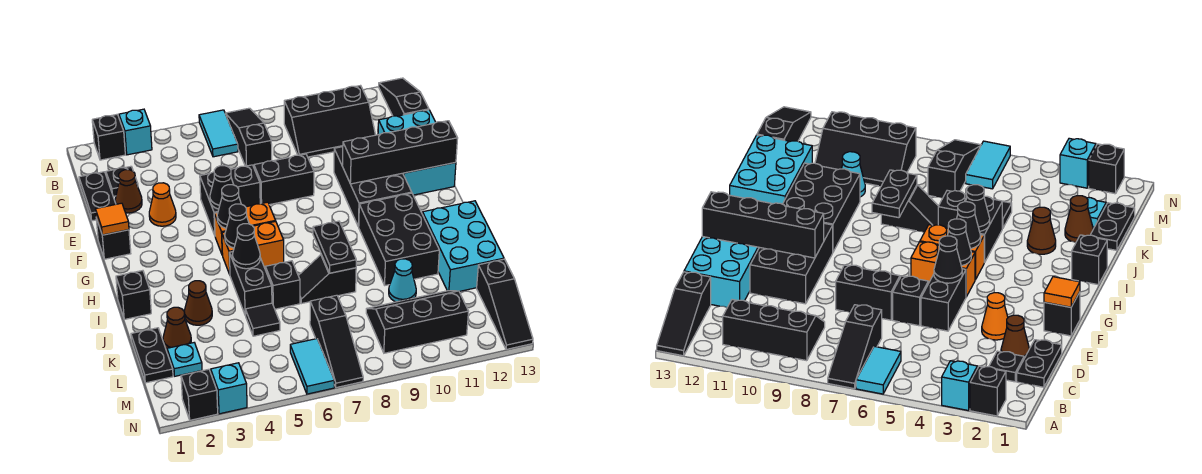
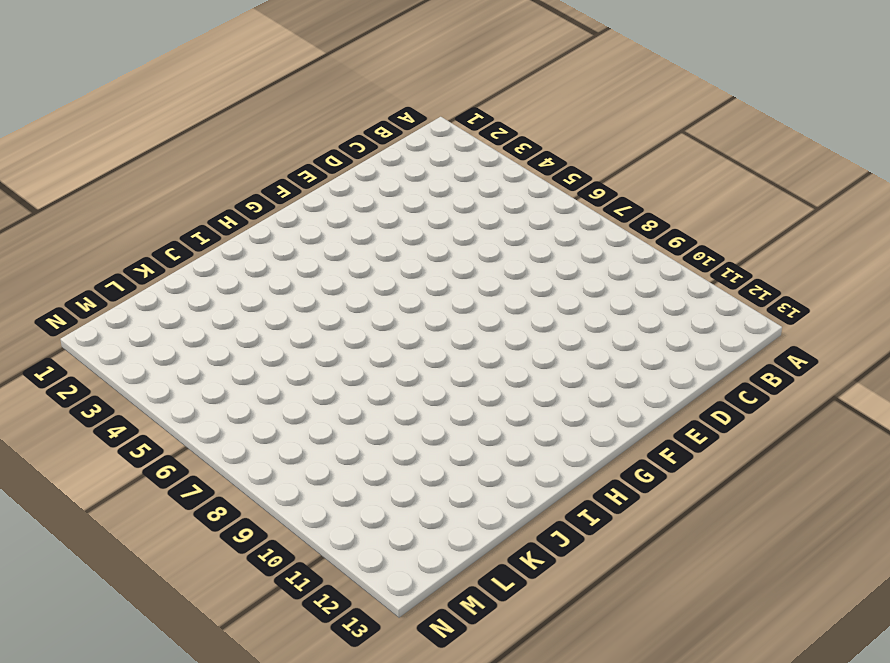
none -> black 1x1 brick [92,115,125,160]
none -> cyan 1x1 brick [119,109,152,155]
none -> cyan 1x2 tile [199,110,238,157]
none -> black 1x3 slope [225,108,272,167]

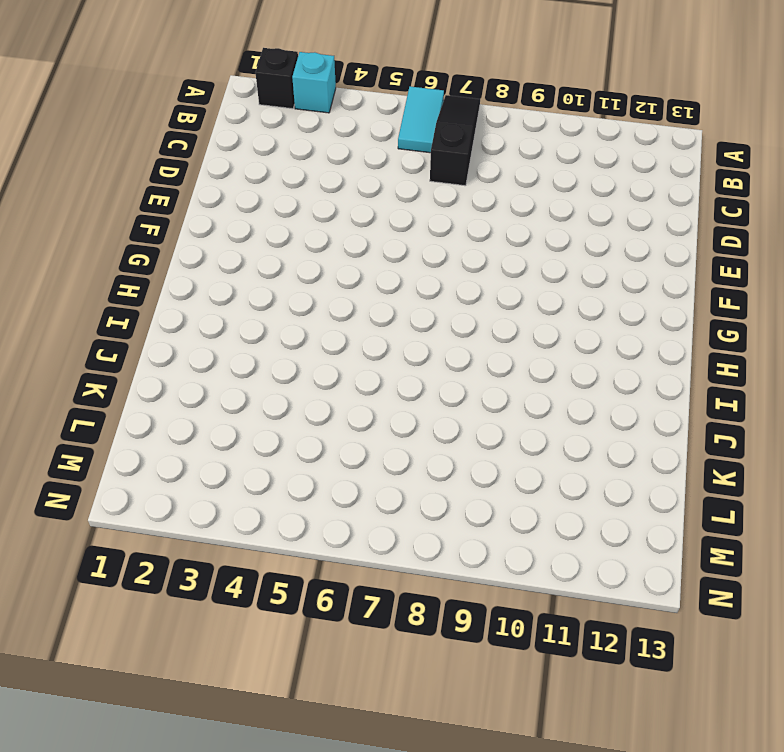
none -> black 1x3 slope [379,78,429,116]
none -> black 2x3 slope [284,86,375,157]
none -> black 1x2 plate [79,172,116,221]
none -> black 1x1 plate [106,166,138,196]

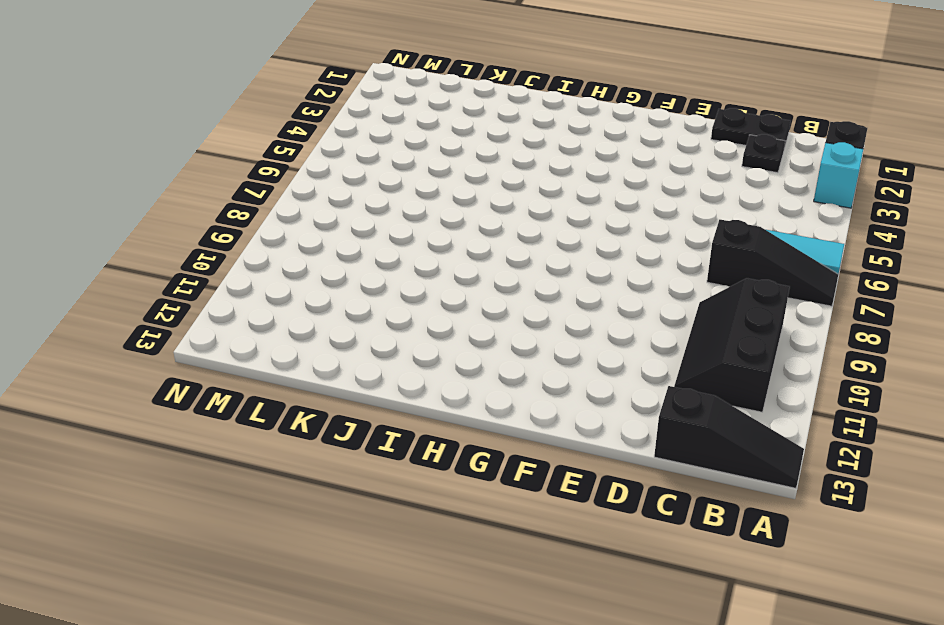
none -> brown 1x1 cone [115,170,142,213]
none -> cyan 2x3 brick [378,110,456,195]
none -> orange 1x1 cone [149,183,176,226]
none -> black 1x2 brick [200,172,219,235]

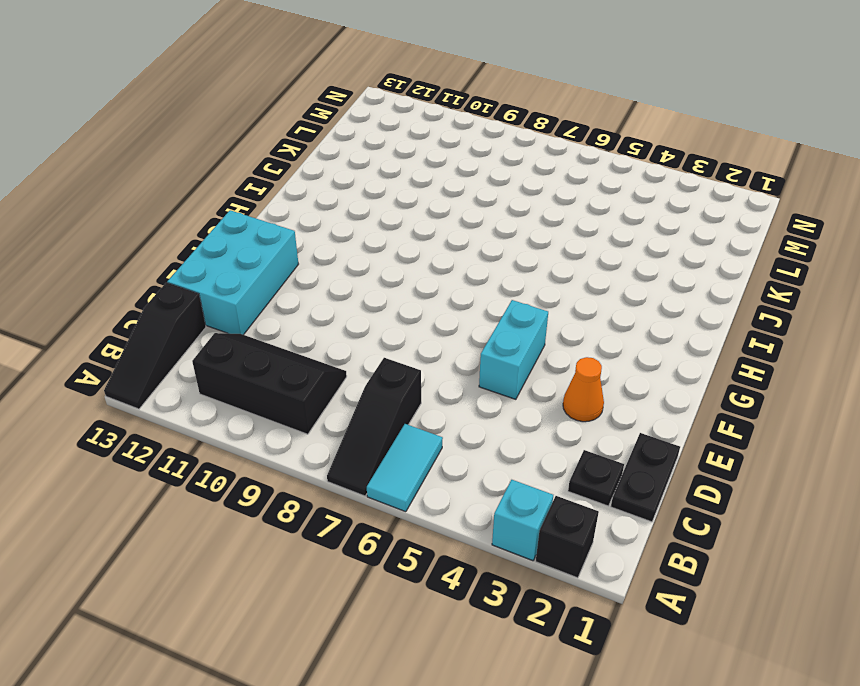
cyan 1x2 brick [479,300,548,399] -> black 1x2 brick [200,172,219,235]
none -> brown 1x1 cone [115,170,142,213]
none -> black 1x1 brick [231,165,260,207]
none -> black 1x2 brick [254,154,314,205]
none -> black 2x3 brick [334,147,412,227]

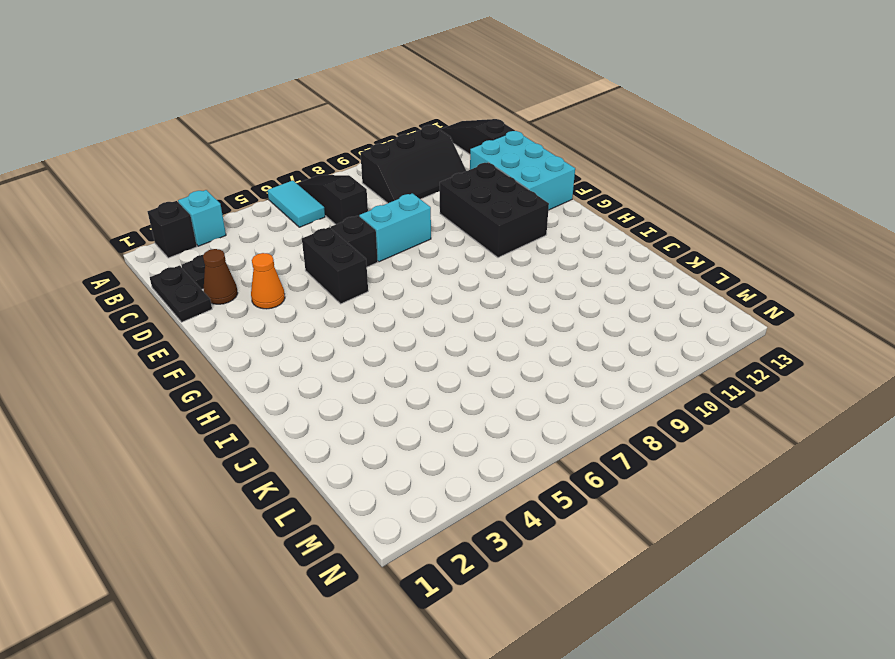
cyan 1x2 brick [359,193,431,262] -> black 1x2 brick [254,154,314,205]
none -> black 1x1 brick [96,218,131,259]
none -> orange 1x2 brick [214,202,275,255]
none -> orange 1x2 brick [222,221,284,274]
none -> black 2x3 brick [359,193,439,285]

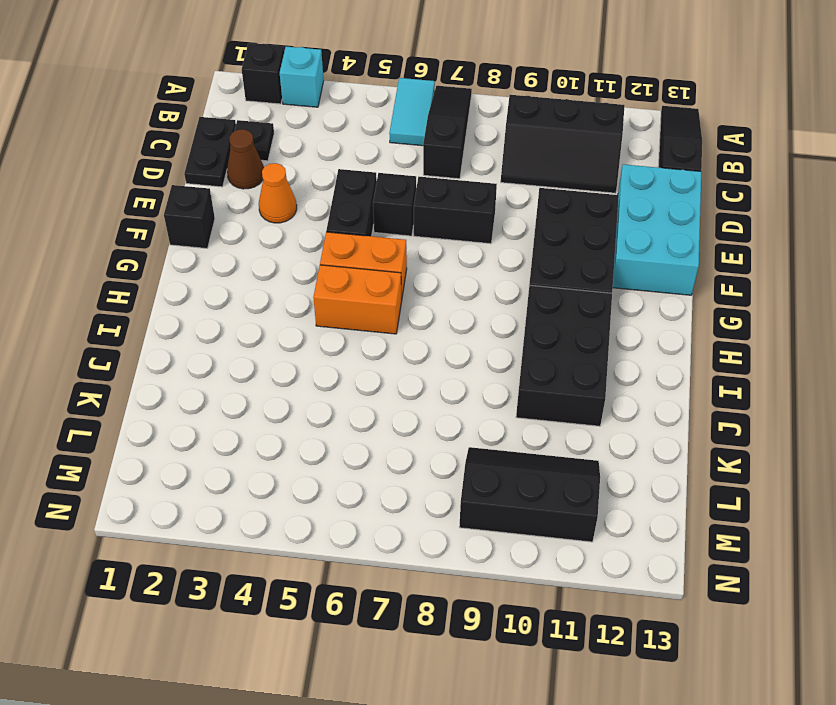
none -> black 1x1 brick [116,271,151,319]
none -> black 1x2 brick [229,252,272,315]
none -> cyan 2x3 brick [422,201,504,291]
none -> brown 1x1 cone [184,281,212,325]

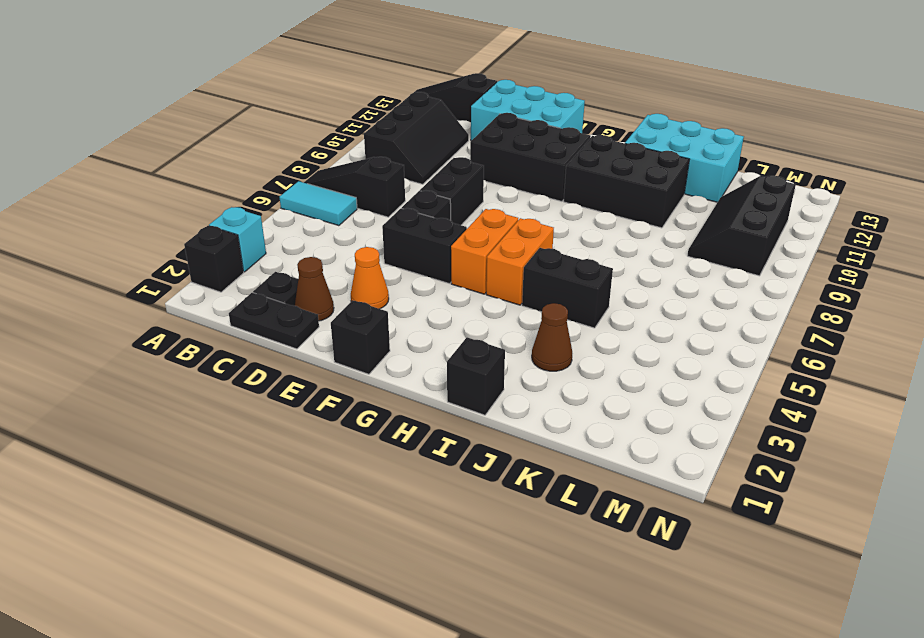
none -> black 1x1 brick [265,261,300,309]
none -> black 1x2 slope [298,255,356,303]
none -> black 1x2 plate [131,328,173,383]
none -> brown 1x1 cone [163,307,191,349]

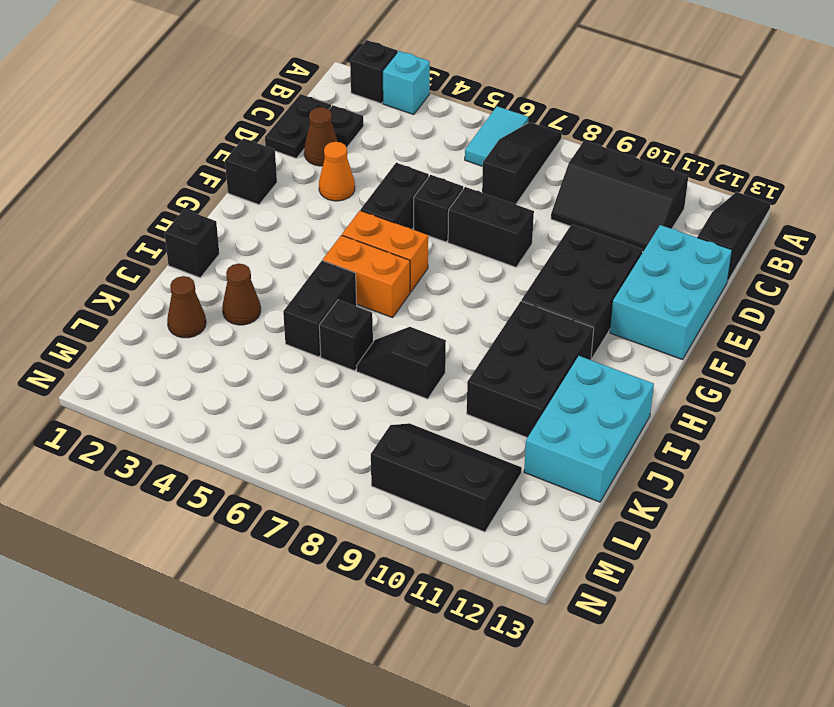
none -> black 1x2 plate [131,328,173,383]
none -> black 1x1 tile [245,303,280,336]
none -> cyan 1x1 cone [389,259,416,302]
none -> cyan 1x1 plate [167,343,202,376]

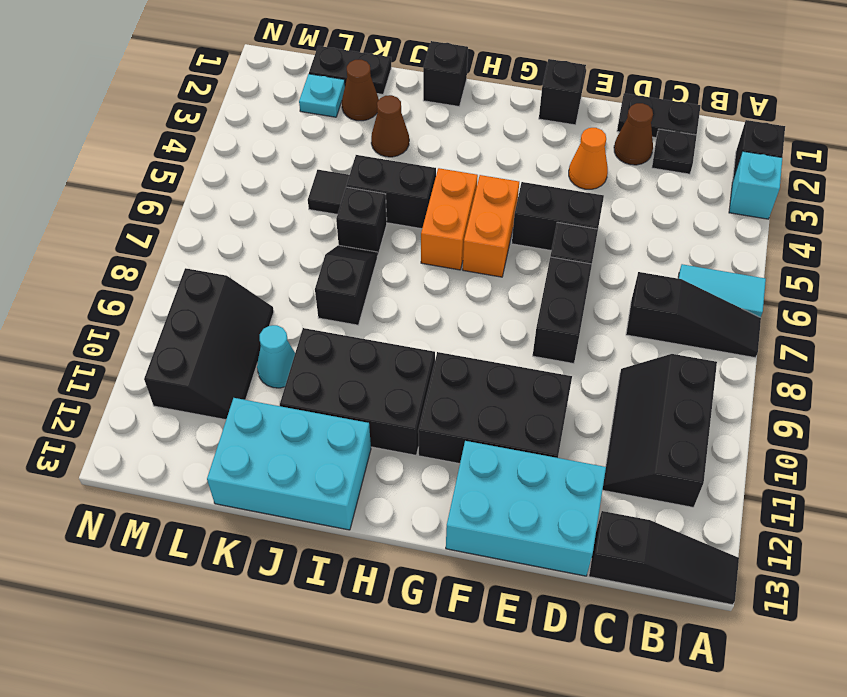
none -> black 1x3 slope [310,295,363,388]
none -> black 1x3 slope [477,259,533,349]
none -> cyan 1x2 tile [290,339,334,394]
none -> black 1x1 brick [181,369,218,420]

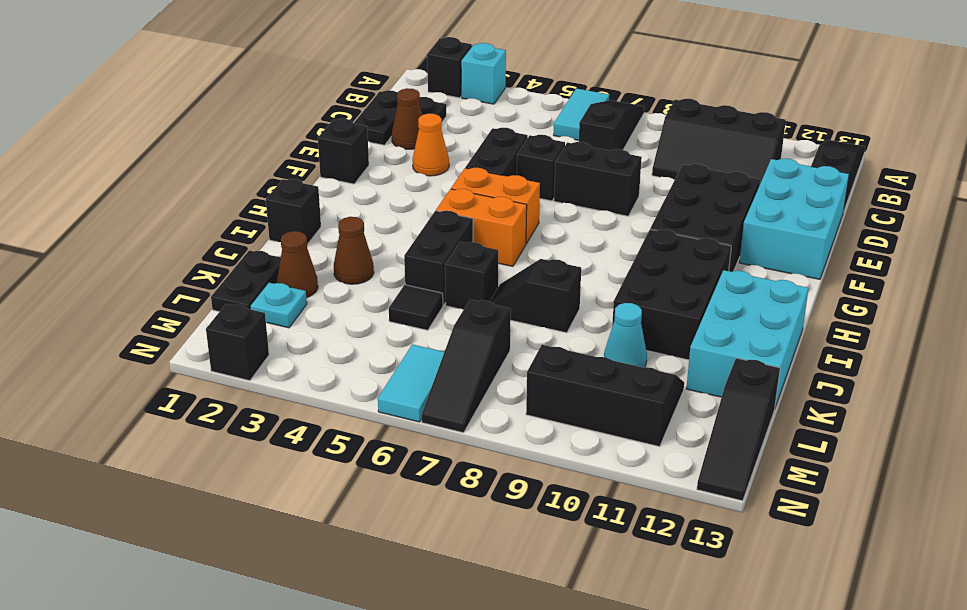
none -> cyan 1x1 brick [211,363,247,414]
none -> orange 1x1 tile [96,203,129,235]
none -> black 1x1 cone [210,166,234,209]
none -> black 1x4 brick [342,121,458,184]

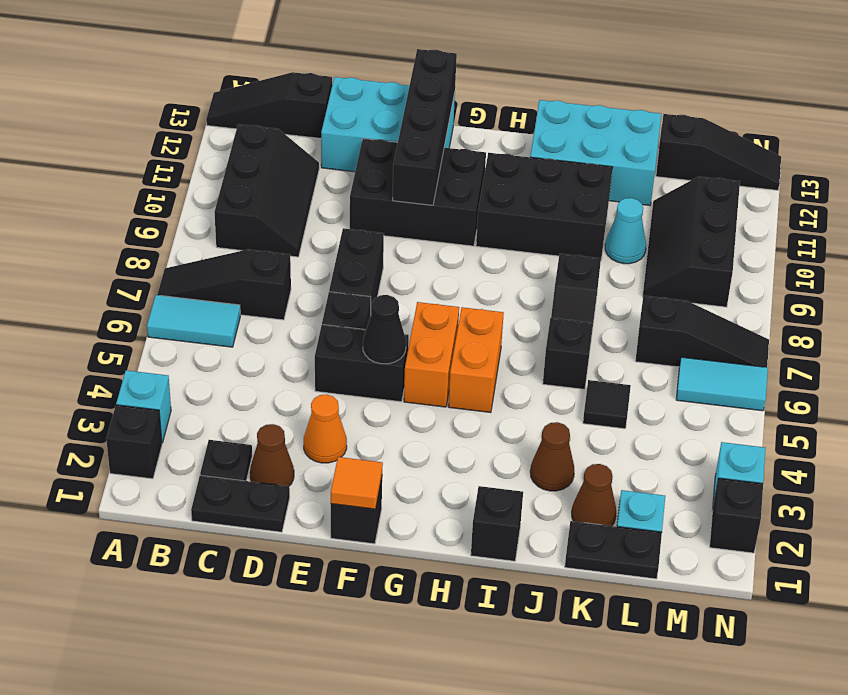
none -> black 1x2 brick [229,252,272,315]
none -> black 1x1 cone [217,185,241,228]
none -> black 1x1 cone [225,204,249,248]
none -> black 1x1 cone [232,224,260,269]

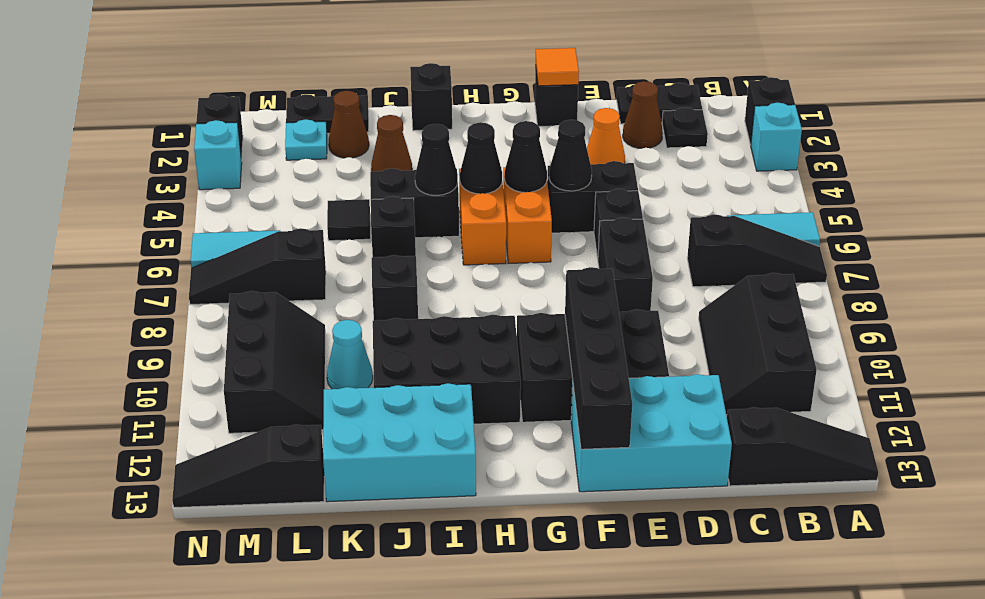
none -> black 1x2 plate [313,221,356,273]

